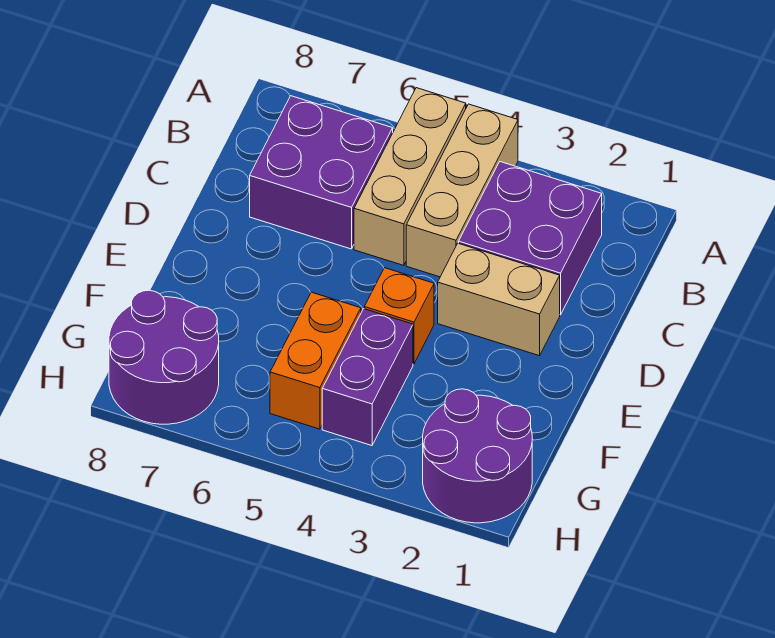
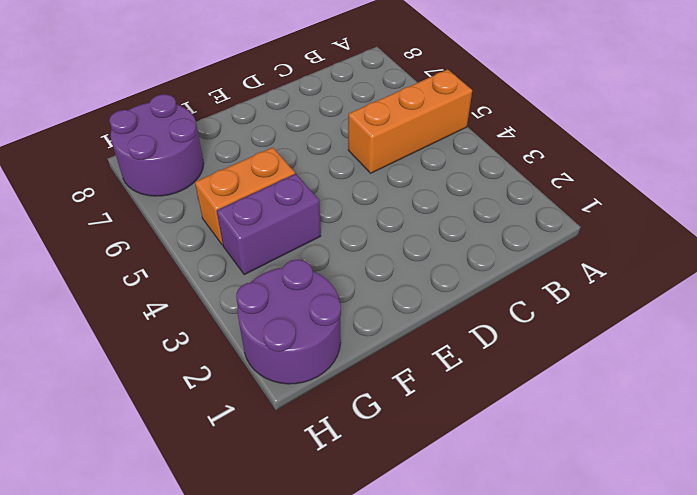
orange 1x3 brick [348,69,472,173] -> tan 1x3 brick [354,88,466,265]
none -> tan 1x3 brick [406,104,518,277]
none -> purple 2x2 brick [459,162,602,315]

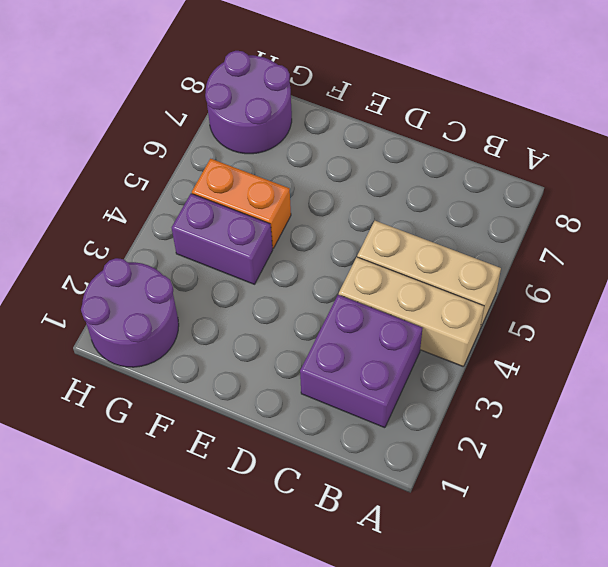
none -> purple 2x2 brick [250,96,393,249]
none -> tan 1x2 brick [438,243,560,356]

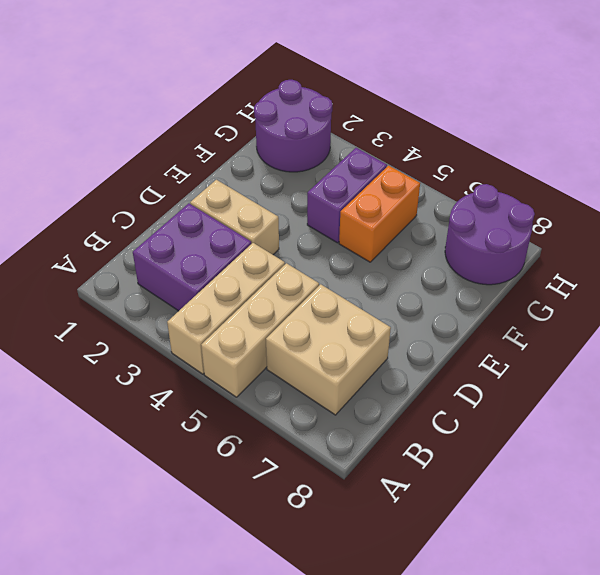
tan 2x2 brick [266,284,391,415] -> purple 2x2 brick [250,96,393,249]
none -> orange 1x1 brick [364,268,434,364]

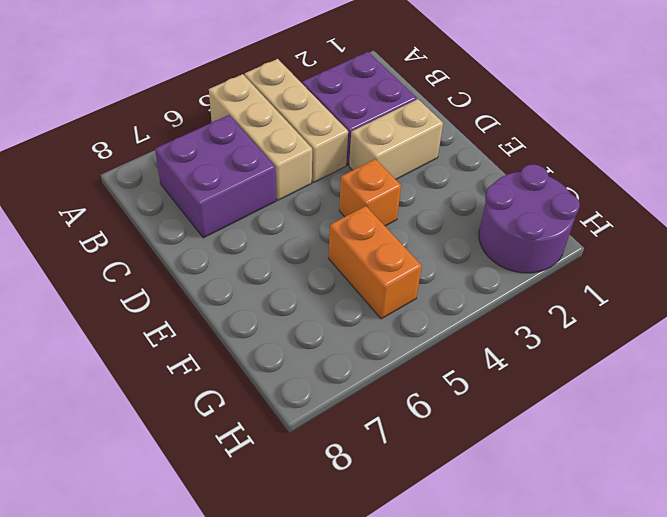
none -> purple 1x2 brick [322,309,413,446]
none -> purple 2x2 round brick [109,290,219,424]

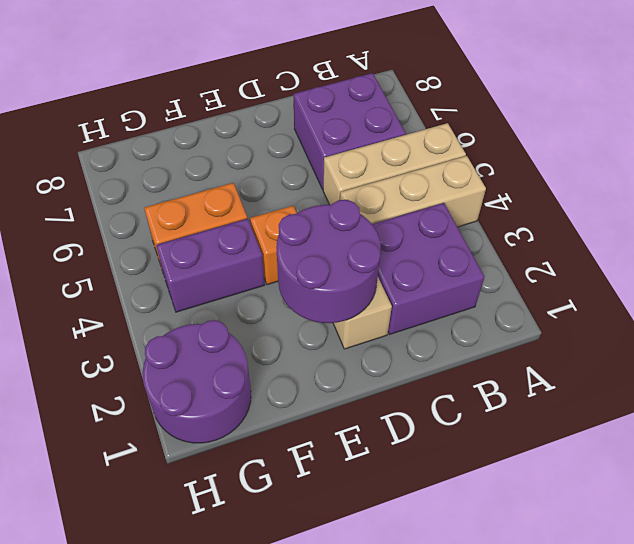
purple 2x2 round brick [276,200,381,323] -> purple 2x2 round brick moved to [109,290,219,424]

